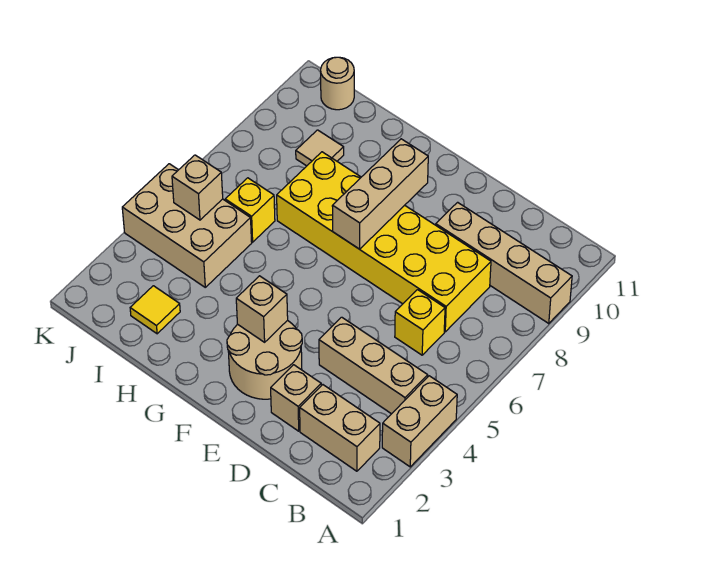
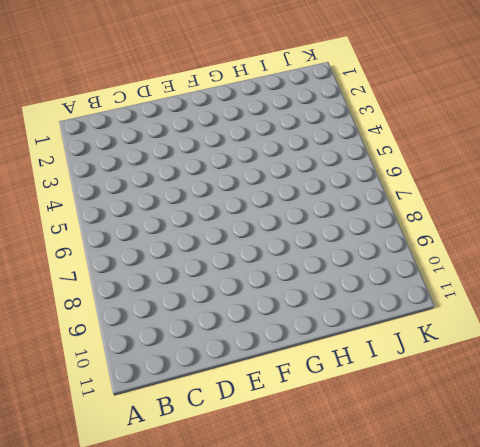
none -> tan 1x2 brick [382,376,457,467]
none -> tan 1x4 brick [436,202,572,323]
none -> tan 1x2 brick [300,385,380,471]

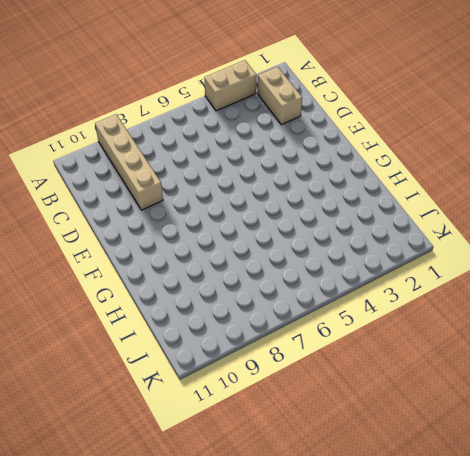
none -> tan 1x3 brick [319,317,428,414]
none -> yellow 1x1 brick [395,290,445,355]
none -> yellow 2x6 brick [277,152,491,332]

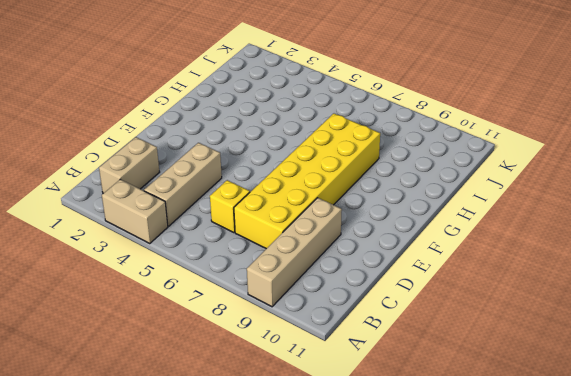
none -> tan 1x1 brick [271,365,321,431]
none -> tan 2x2 round brick [227,320,302,399]
none -> yellow 1x1 tile [130,286,180,334]

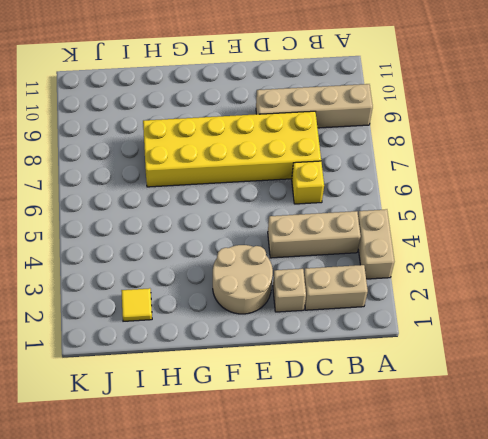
none -> tan 2x3 brick [122,164,252,287]
none -> yellow 1x1 brick [225,178,275,242]
none -> tan 1x1 tile [296,130,344,166]

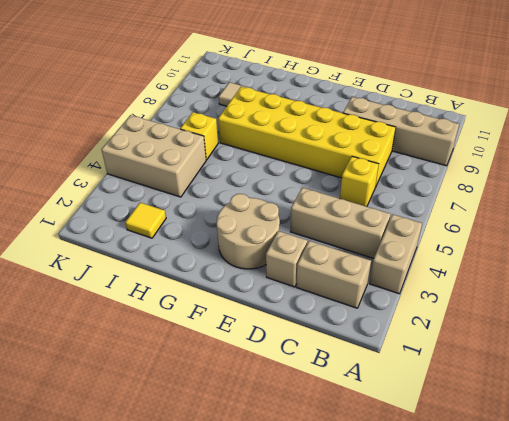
none -> tan 1x1 round brick [321,57,354,110]
none -> tan 1x1 brick [236,276,288,342]
none -> tan 1x3 brick [332,139,428,249]

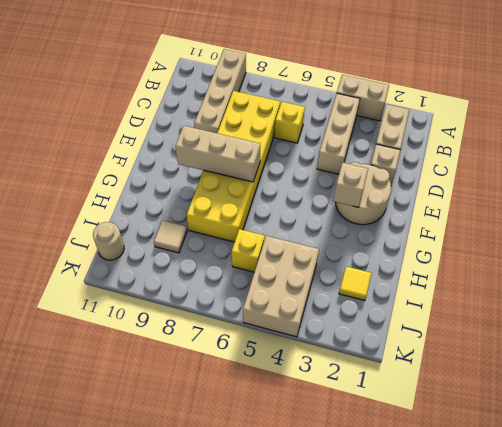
none -> tan 1x1 brick [172,155,223,220]

